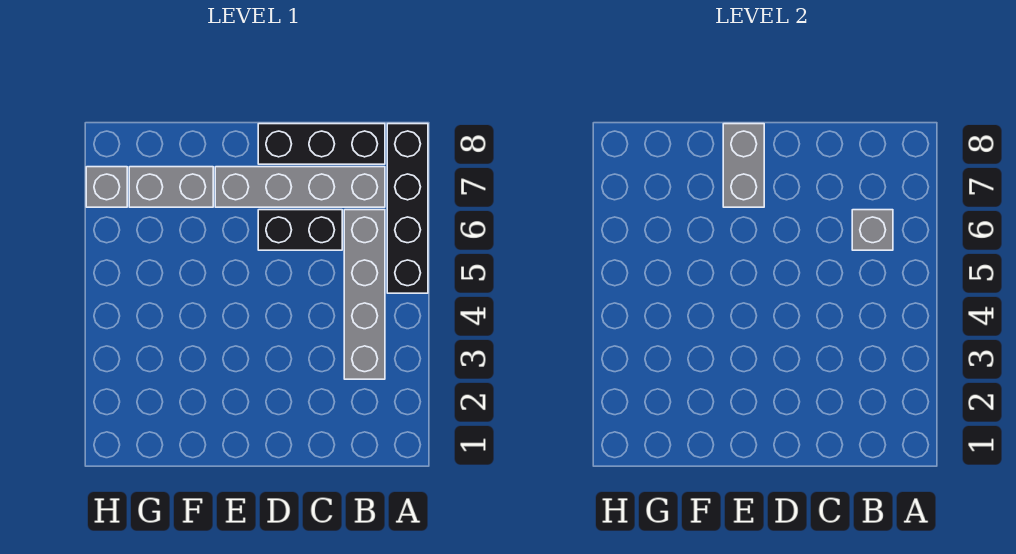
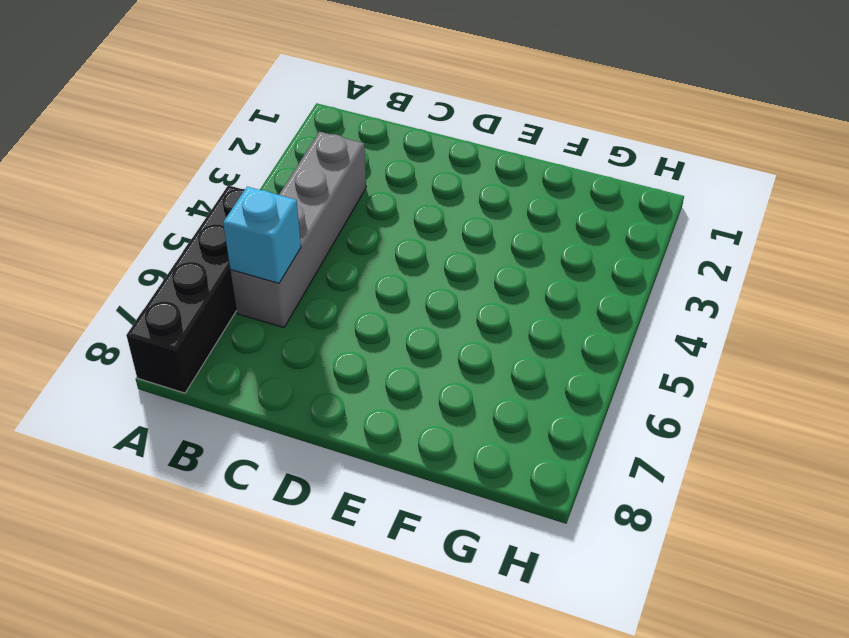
cyan 1x1 brick [223,187,301,283] -> grey 1x1 brick [852,210,893,250]
none -> grey 1x4 brick [215,167,385,207]
none -> black 1x3 brick [258,124,385,164]

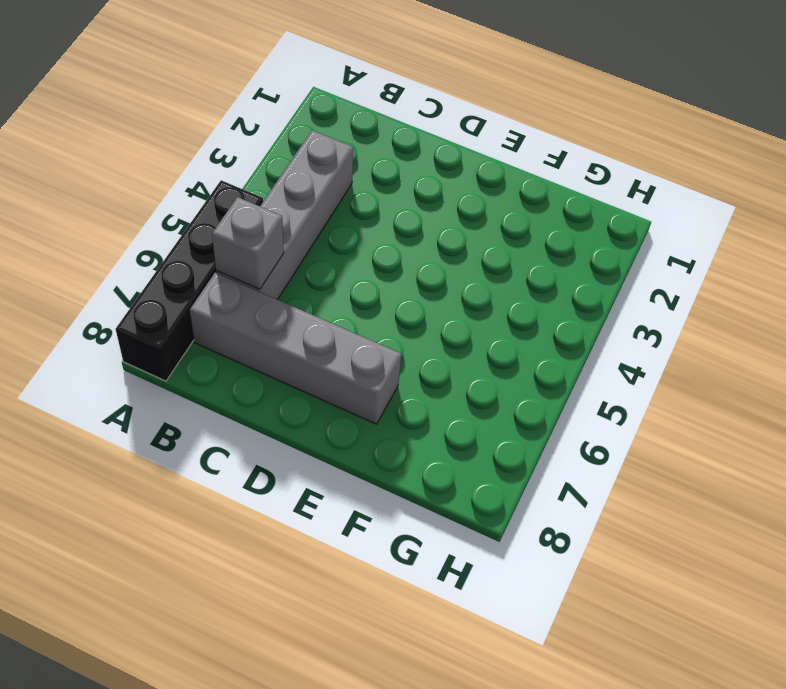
none -> black 1x3 brick [258,124,385,164]
none -> black 1x2 brick [258,210,342,250]

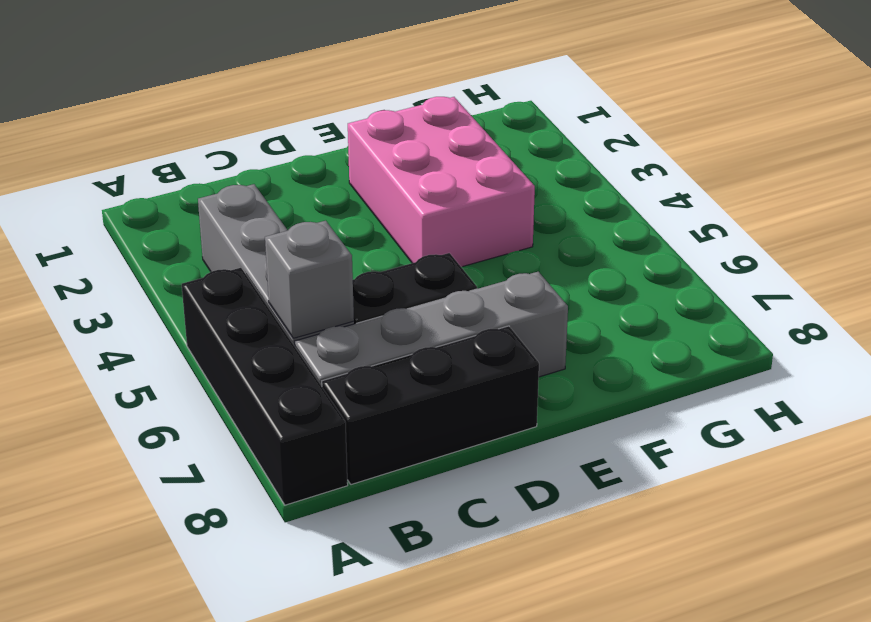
pink 2x3 brick [348,97,535,267] -> none
none -> grey 1x2 brick [129,167,213,207]
none -> grey 1x1 brick [86,167,127,207]

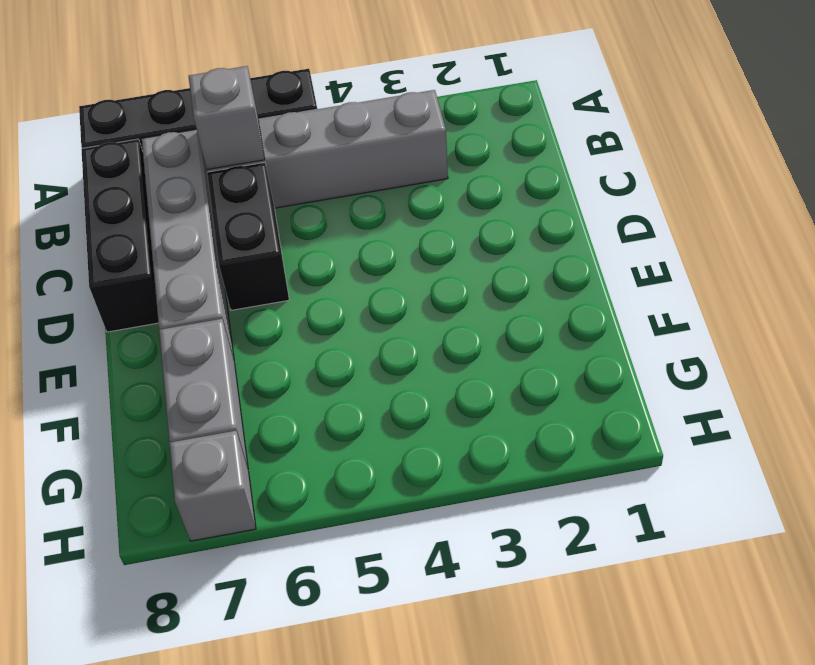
none -> grey 1x2 brick [723,124,764,207]

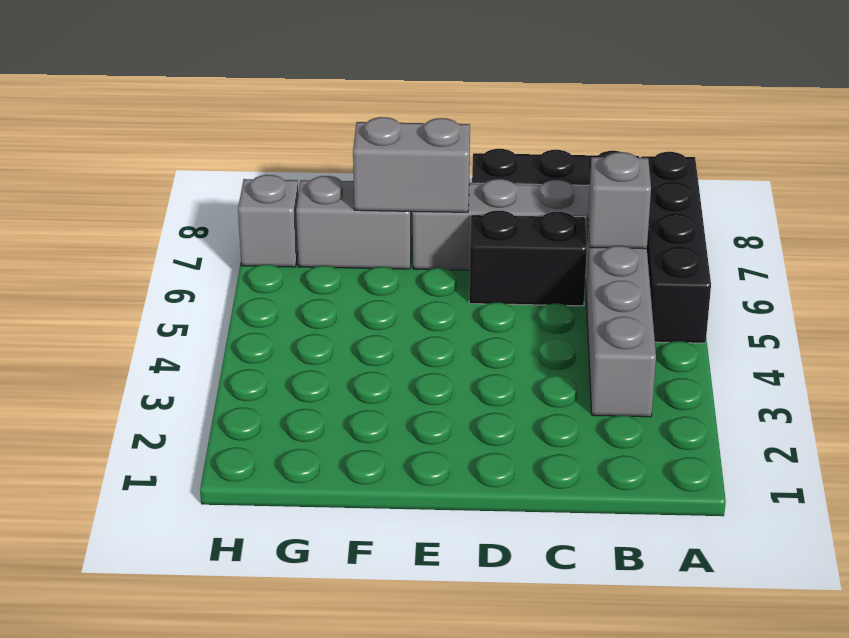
grey 1x2 brick [353,117,470,212] -> grey 1x2 brick turned to [723,124,764,207]

